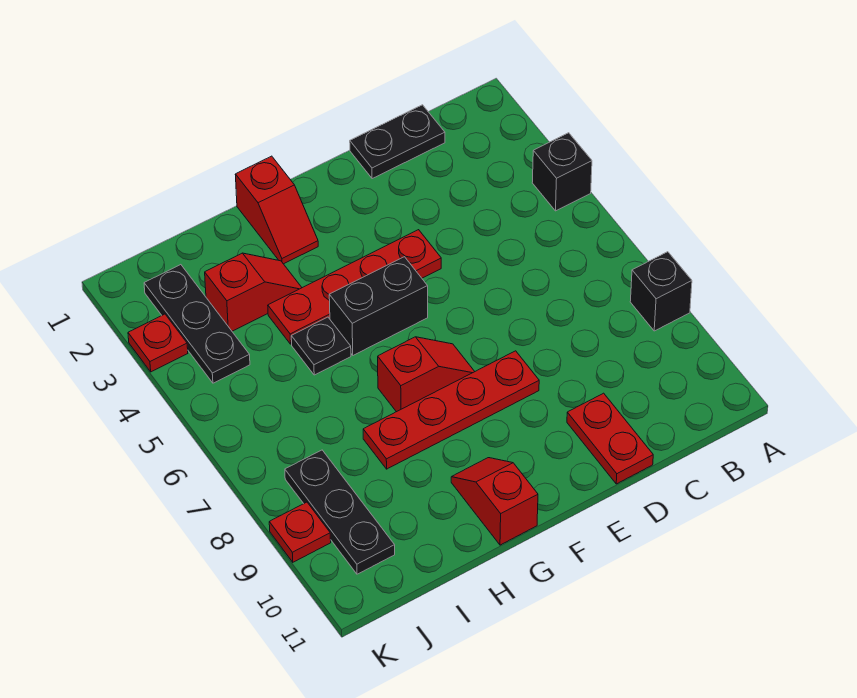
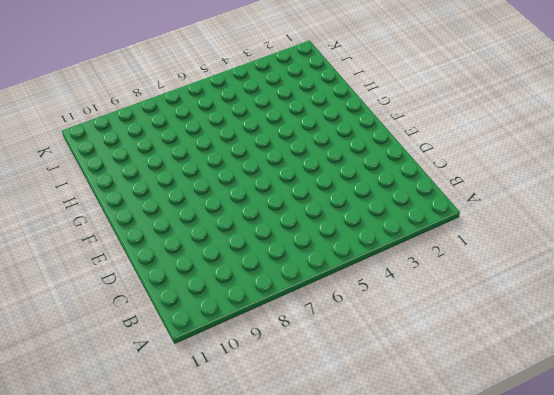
none -> black 1x1 brick [532,133,592,211]
none -> black 1x1 brick [630,252,692,331]
none -> black 1x2 plate [350,105,445,179]

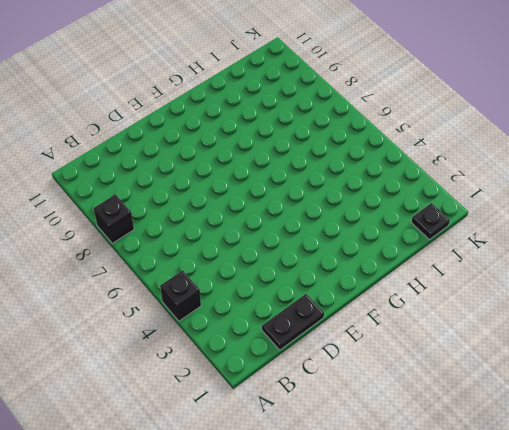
black 1x1 plate [411,203,450,240] -> black 1x1 plate moved to [291,317,351,375]
none -> red 1x2 plate [567,393,653,484]
none -> red 1x4 plate [268,230,441,344]
none -> red 1x4 plate [363,351,539,469]

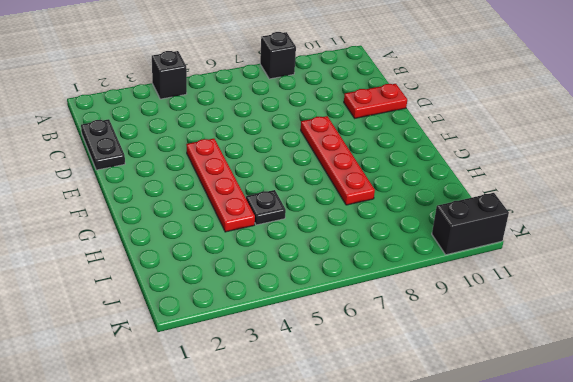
black 1x2 brick [432,193,509,255] -> black 1x2 brick turned to [329,257,428,355]
none -> red 1x2 slope [378,337,475,412]
none -> red 1x2 slope [235,156,318,264]
none -> red 1x2 slope [451,458,538,545]

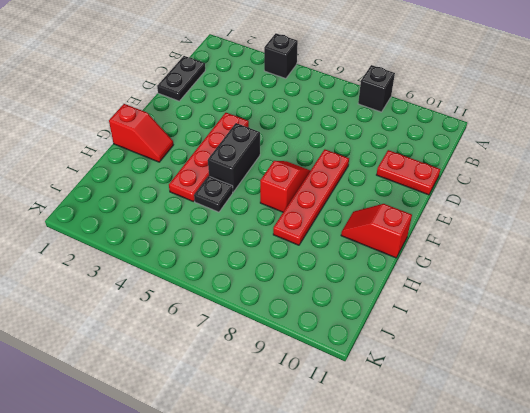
none -> red 1x2 slope [205,253,302,331]
none -> black 1x3 plate [144,265,250,383]
none -> black 1x3 plate [285,450,395,574]

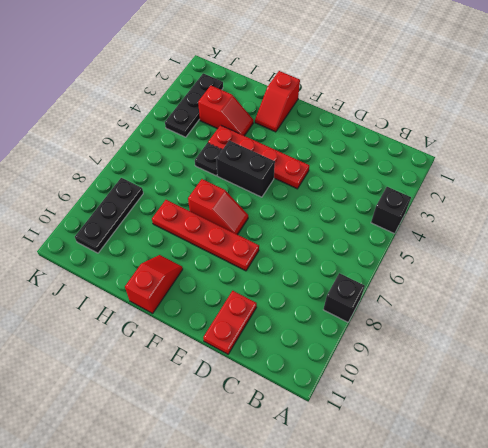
none -> black 1x2 plate [350,105,445,179]
none -> red 1x1 plate [128,314,188,372]
none -> red 1x1 plate [269,502,331,562]

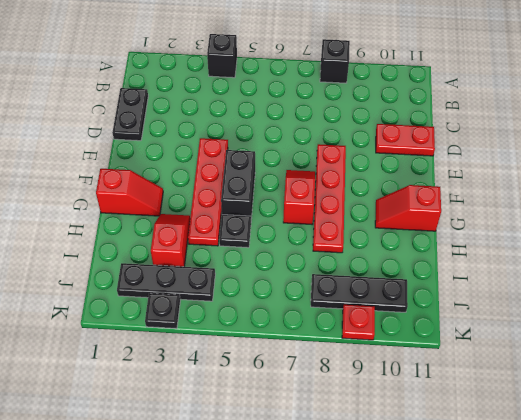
black 1x1 plate [145,293,180,329] -> red 1x1 plate [128,314,188,372]

